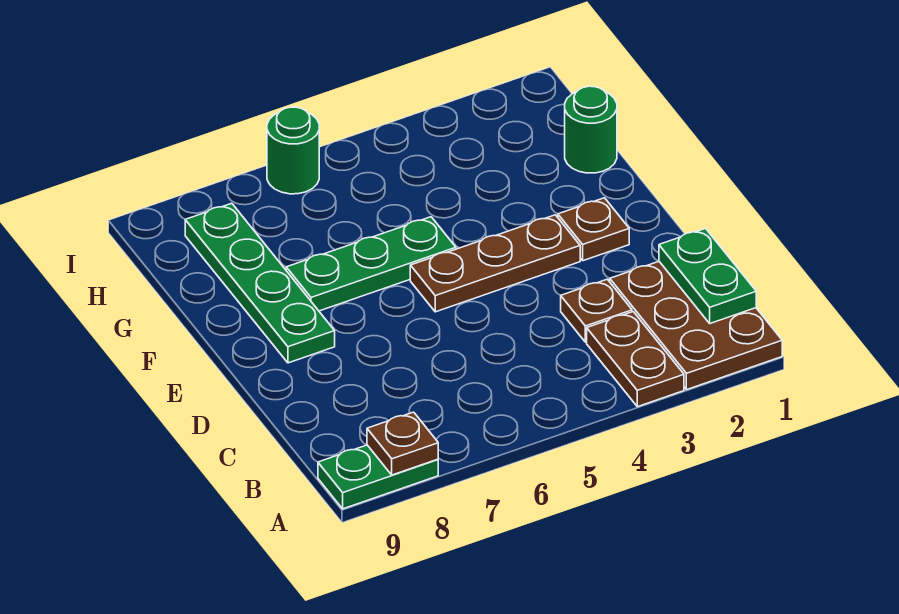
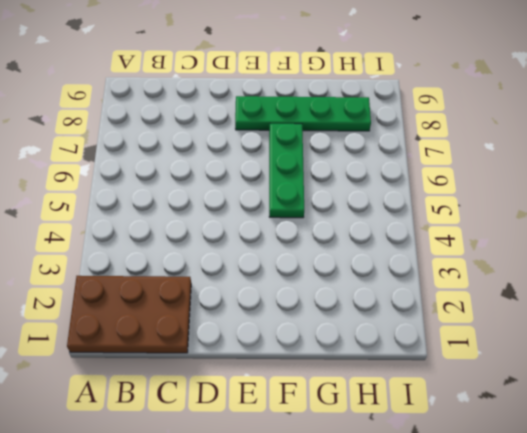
none -> brown 1x2 plate [587,312,684,407]
none -> green 1x2 plate [318,445,438,509]
none -> brown 1x1 plate [561,279,632,342]

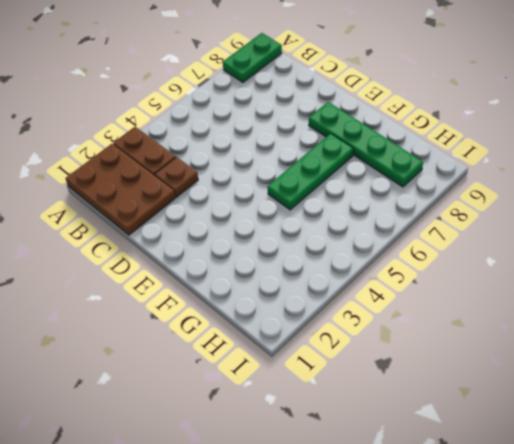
none -> brown 1x1 plate [558,198,629,261]
none -> brown 1x3 plate [410,215,580,312]
none -> green 1x1 round brick [565,86,617,173]

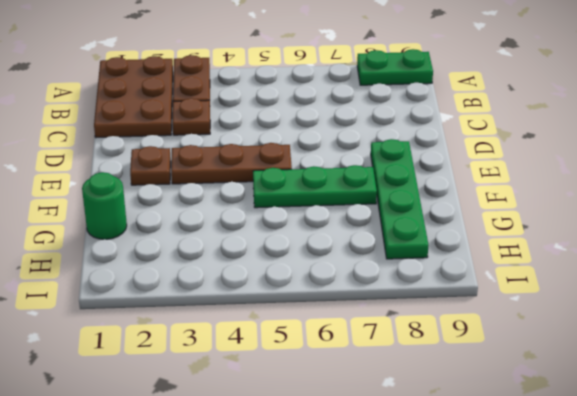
none -> green 1x1 round brick [267,107,319,194]
none -> brown 1x1 plate [367,412,438,475]
none -> green 1x2 plate [659,229,756,323]

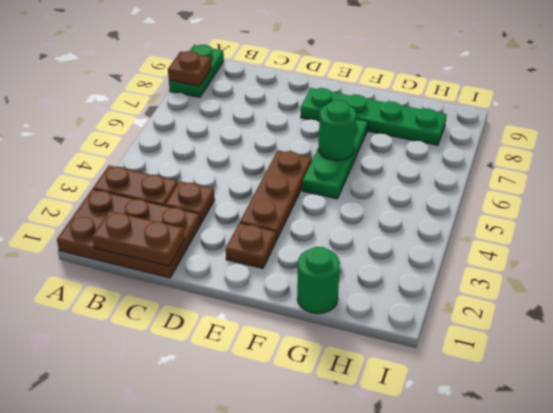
brown 1x2 plate [92,211,184,266] -> green 1x2 plate [659,229,756,323]
green 1x1 round brick [319,100,356,161] -> green 1x1 round brick moved to [267,107,319,194]

